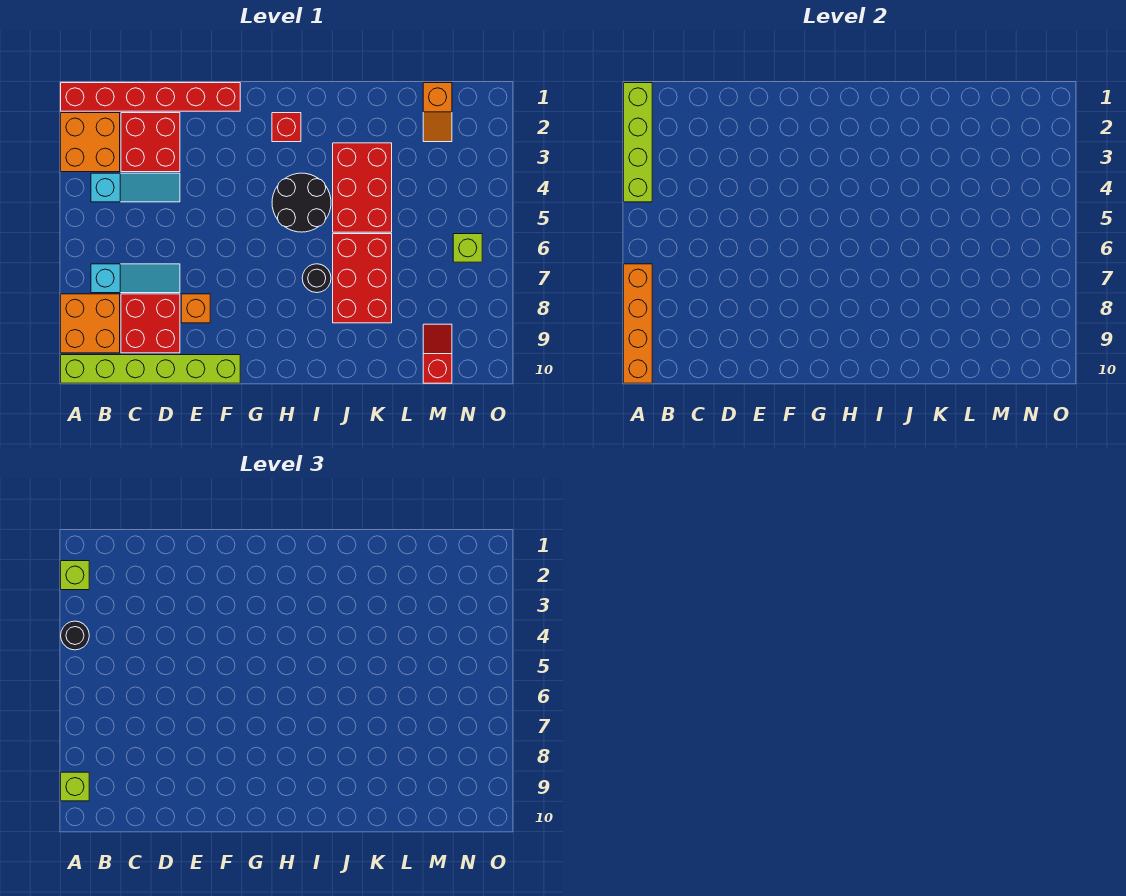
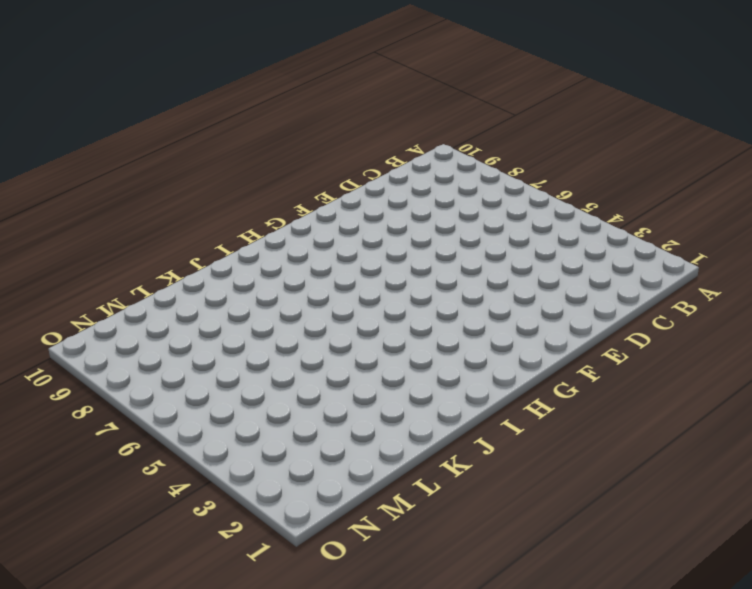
none -> red 1x6 brick [61,83,240,111]
none -> orange 2x2 brick [61,113,120,172]
none -> orange 2x2 brick [61,294,120,353]

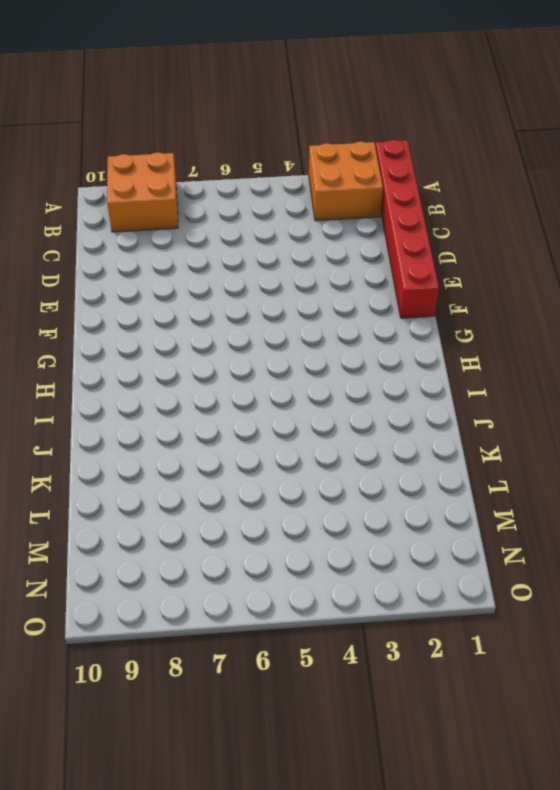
none -> lime 1x6 brick [61,355,240,383]
none -> cyan 1x3 slope [91,173,180,202]
none -> cyan 1x3 slope [91,264,180,293]

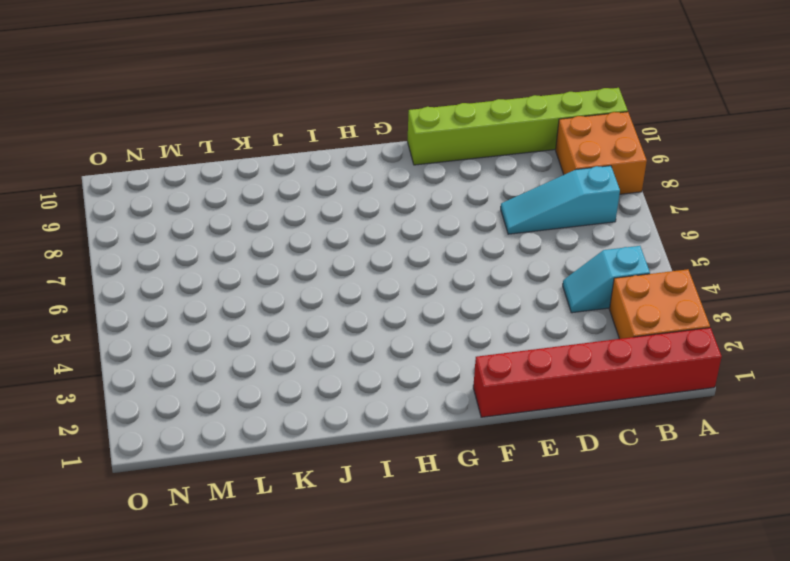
cyan 1x2 slope [563,246,650,313] -> cyan 1x3 slope [91,173,180,202]
none -> red 2x2 brick [121,113,180,172]
none -> red 2x2 brick [121,294,180,353]
none -> orange 1x1 brick [181,294,210,323]

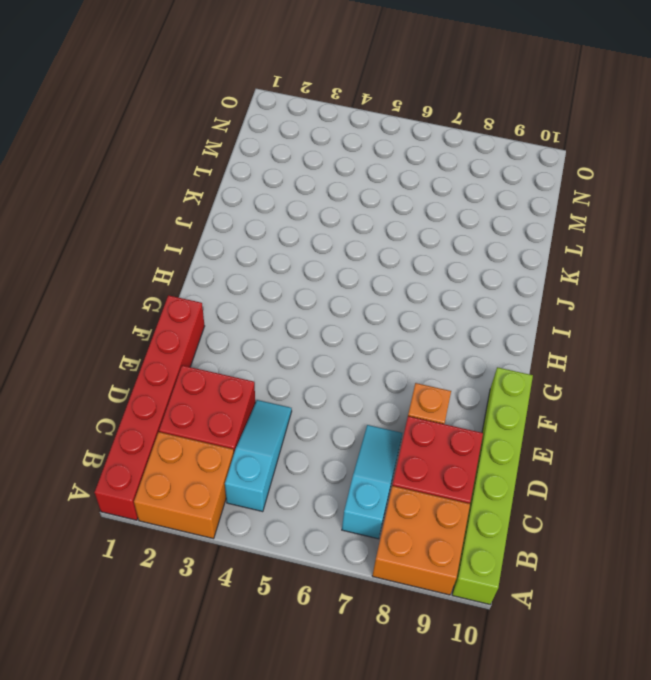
none -> red 1x1 brick [272,113,301,142]
none -> black 2x2 round brick [272,173,331,232]
none -> black 1x1 round brick [302,264,331,293]

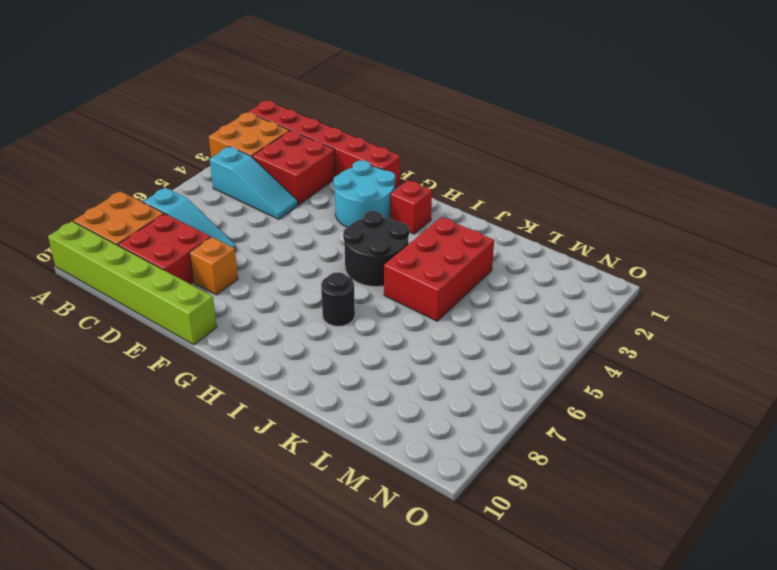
cyan 2x2 round brick [333,160,395,228] -> none
none -> red 2x3 brick [333,234,392,323]
none -> orange 1x2 slope [423,83,452,142]
none -> red 1x2 slope [423,324,452,383]

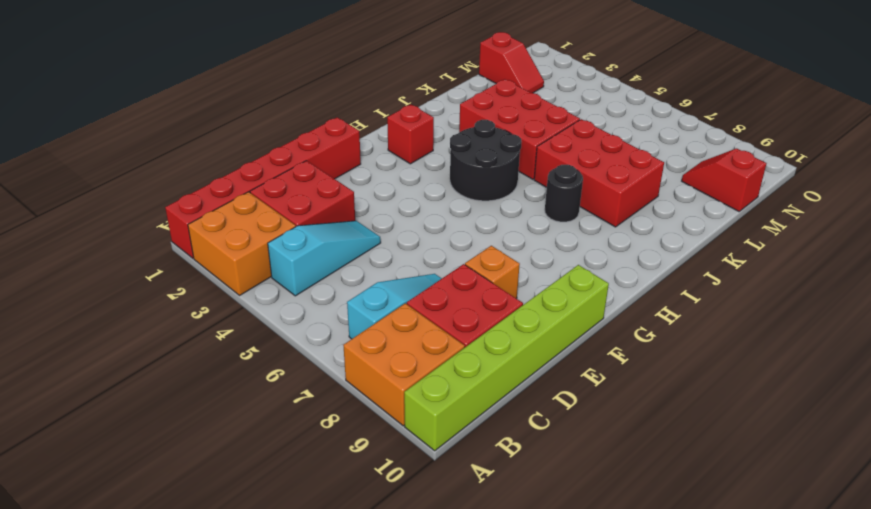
red 1x2 slope [479,32,544,93] -> orange 1x2 slope [423,83,452,142]
none -> lime 1x1 brick [453,234,482,262]
none -> lime 1x4 brick [624,83,652,202]
none -> orange 1x4 brick [624,264,652,383]

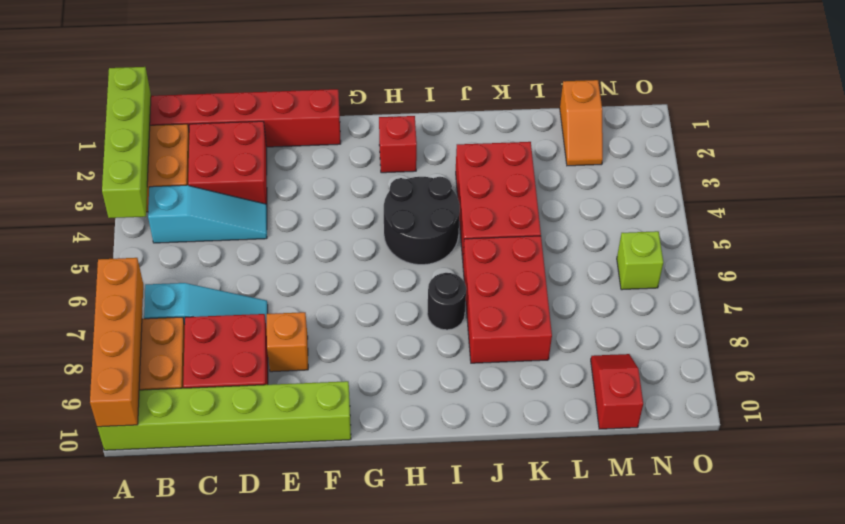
none -> lime 1x1 brick [61,561,89,590]
none -> black 1x1 round brick [61,621,89,650]
none -> lime 1x1 brick [61,772,89,801]

